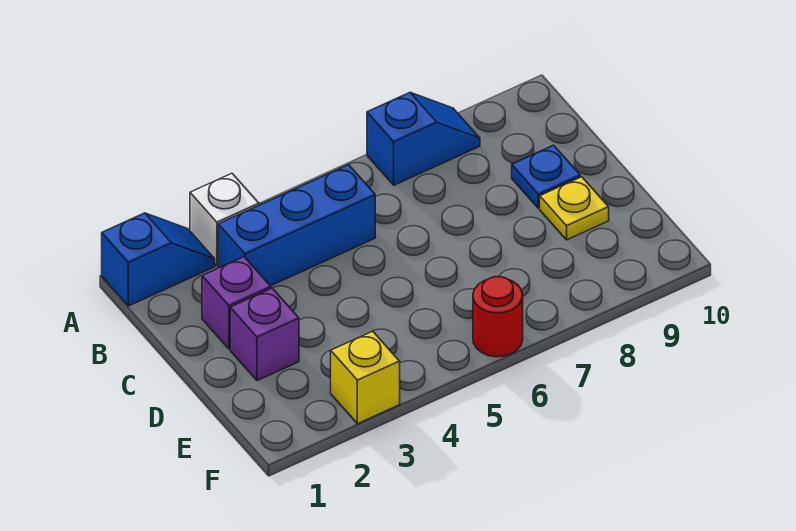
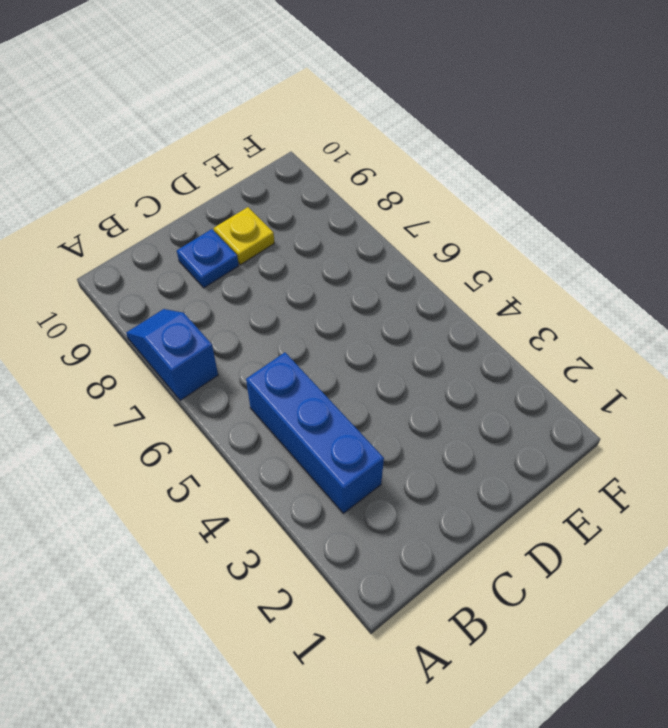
none -> blue 1x2 slope [102,213,215,306]
none -> white 1x1 brick [190,173,259,266]

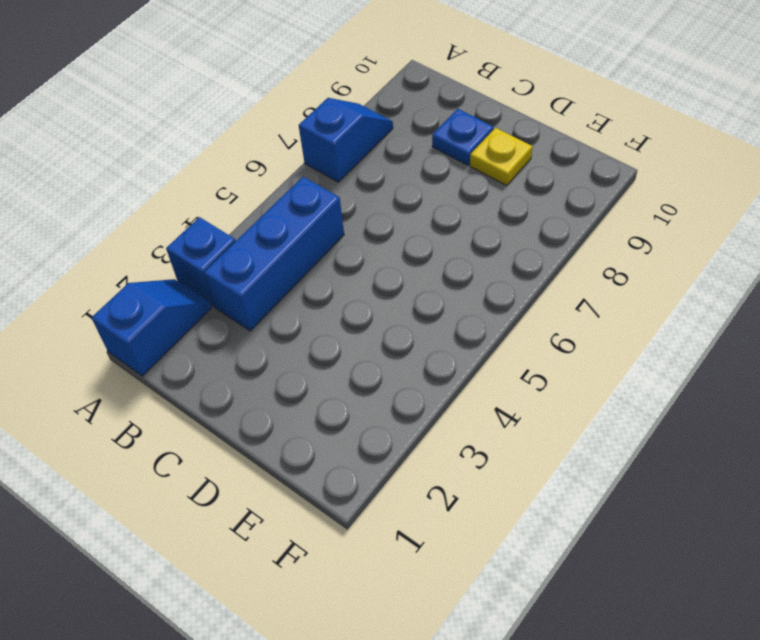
blue 1x1 brick [166,217,236,306] -> white 1x1 brick [190,173,259,266]
none -> purple 1x1 brick [202,257,271,349]
none -> purple 1x1 brick [230,288,299,381]

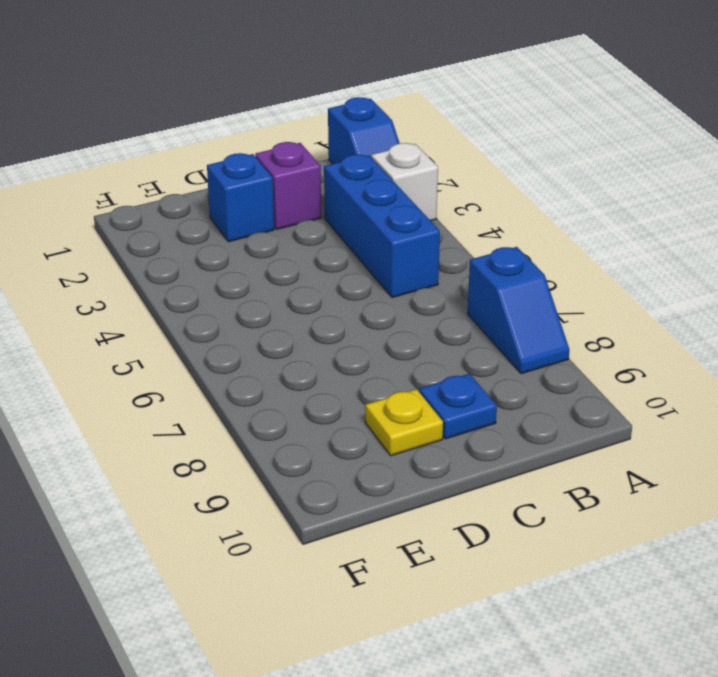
blue 1x1 brick [207,153,274,242] -> purple 1x1 brick [230,288,299,381]
none -> yellow 1x1 brick [331,331,400,424]
none -> red 1x1 round brick [473,277,523,357]

